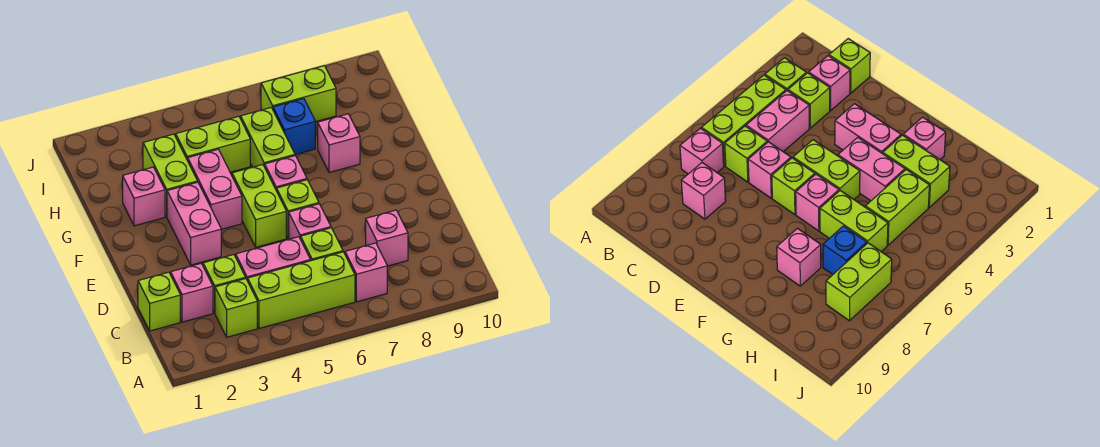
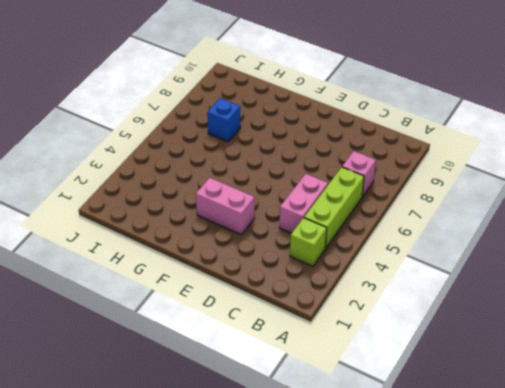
none -> lime 1x1 brick [138,272,180,331]
none -> pink 1x1 brick [171,264,213,322]
none -> lime 1x1 brick [203,255,245,313]

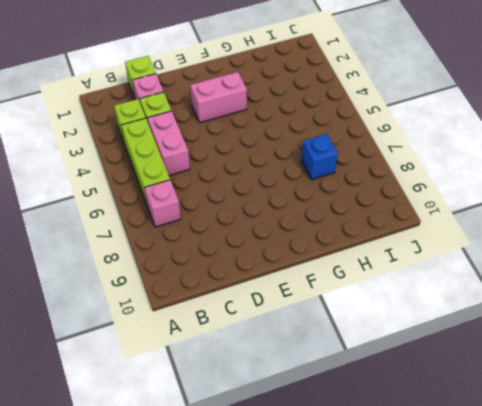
none -> lime 1x1 brick [301,228,343,261]
none -> pink 1x1 brick [366,210,408,266]
none -> pink 1x1 brick [289,204,331,239]

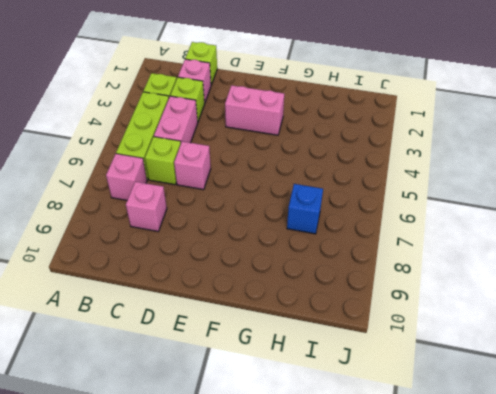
none -> lime 1x2 brick [232,165,286,247]
none -> lime 1x1 brick [277,180,319,238]
none -> pink 1x2 brick [188,149,242,229]

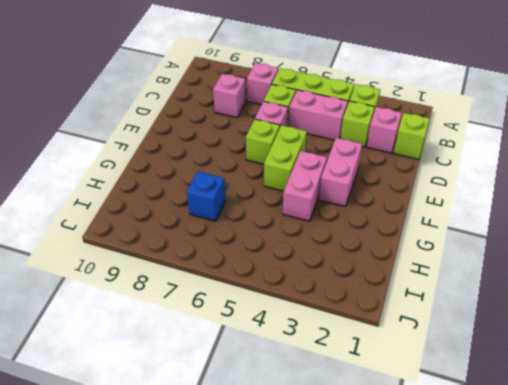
none -> pink 1x1 brick [265,156,307,191]
none -> pink 1x1 brick [123,167,165,226]
none -> lime 1x2 brick [143,134,197,217]

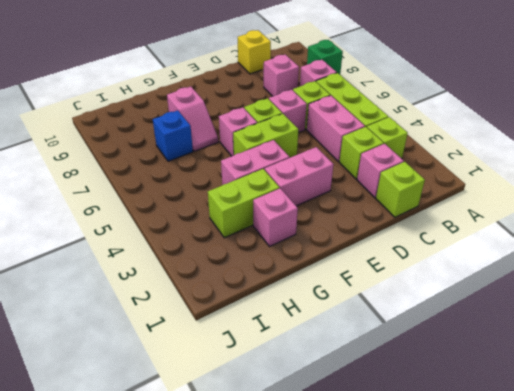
green 1x1 brick [307,40,343,74] -> none
yellow 1x1 brick [238,30,271,74] -> none
pink 1x2 slope [167,87,218,151] -> pink 1x1 brick [318,114,360,173]
none -> lime 1x2 brick [241,108,295,167]
none -> lime 1x2 brick [176,116,250,172]
none -> lime 1x2 brick [261,66,336,122]

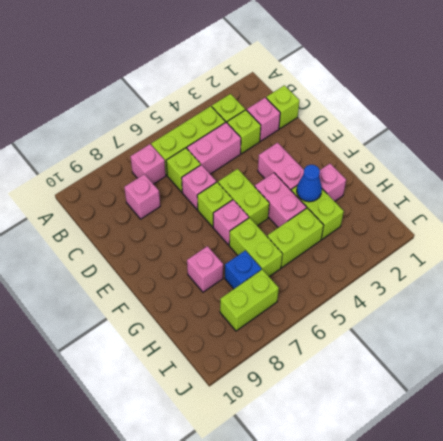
blue 1x1 cone [297,165,322,202] -> none

